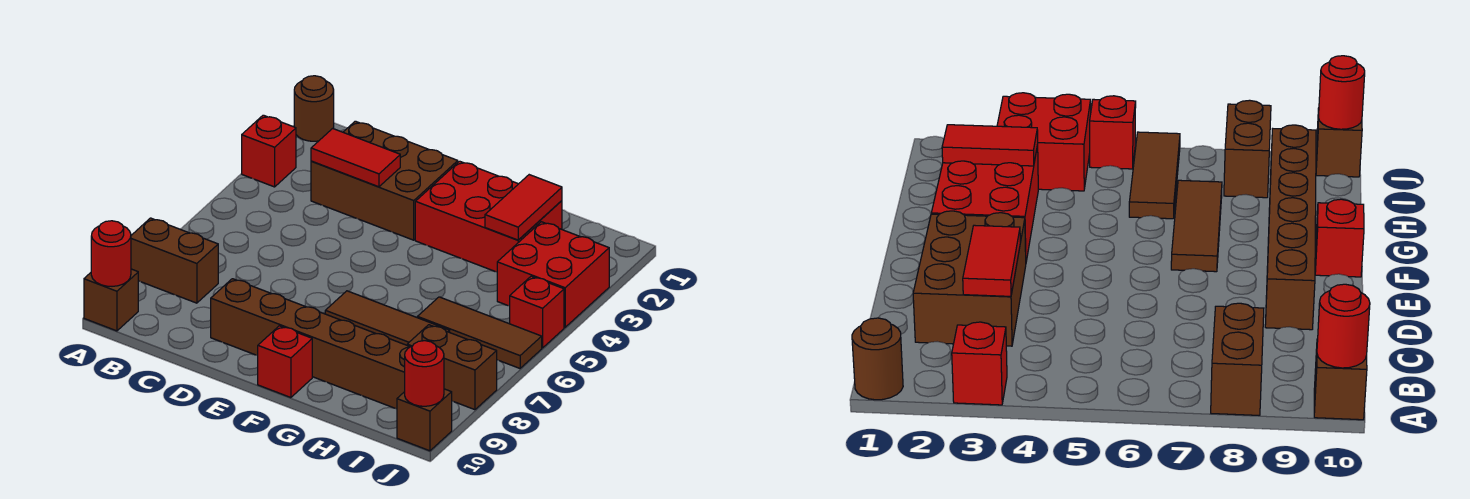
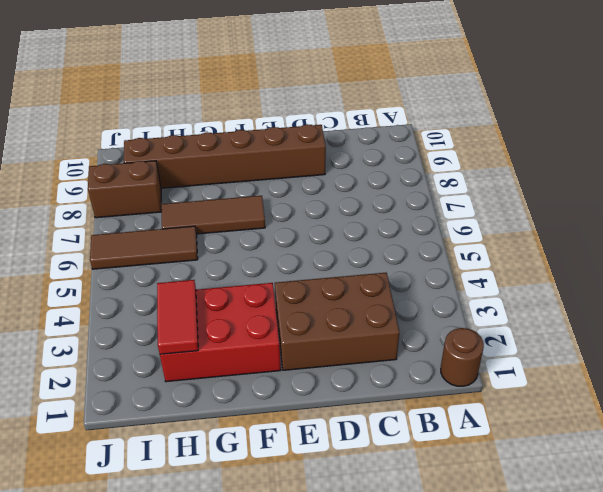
none -> red 1x1 brick [242,115,296,187]
none -> brown 1x2 brick [131,218,218,303]
none -> brown 1x1 brick [84,269,138,331]

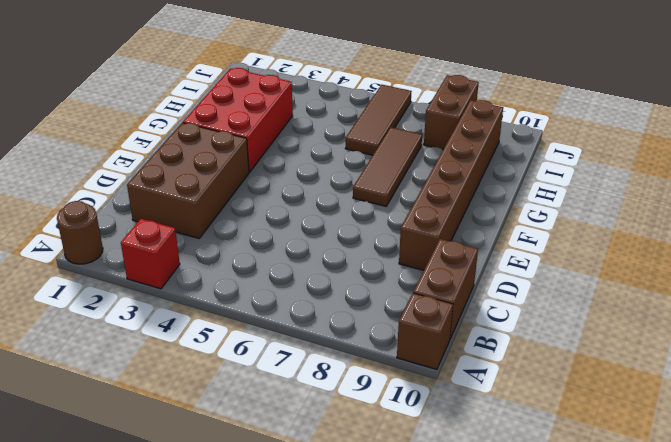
brown 1x2 brick [413,239,478,338] -> brown 1x2 brick moved to [131,218,218,303]
none -> red 1x1 brick [258,326,312,398]
none -> red 2x2 brick [497,222,609,327]
none -> red 1x1 brick [510,276,564,348]

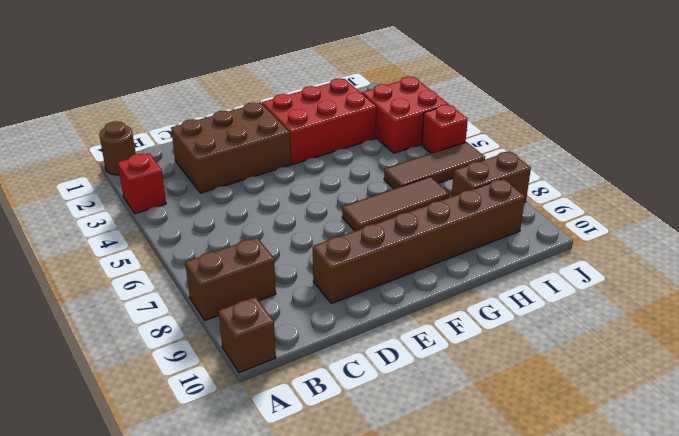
none -> red 1x1 brick [258,326,312,398]
none -> brown 1x1 brick [397,389,452,451]
none -> red 1x1 round brick [91,221,131,286]

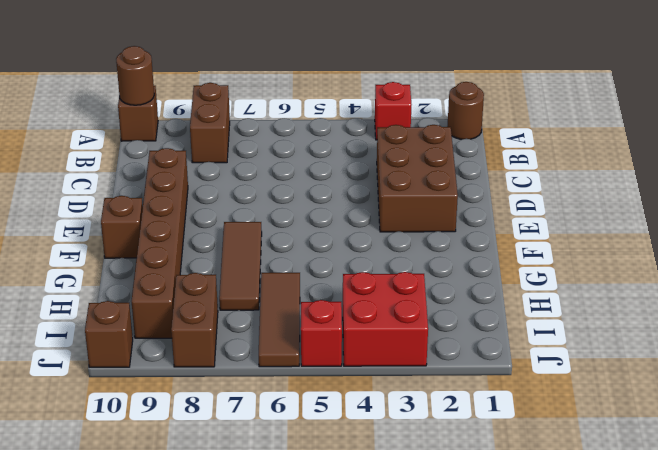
brown 1x1 round brick [116,46,154,105] -> red 1x1 round brick [91,221,131,286]
brown 1x1 brick [101,196,143,258] -> red 1x1 brick [258,326,312,398]
none -> red 2x3 brick [415,161,562,272]
none -> red 1x2 tile [311,128,400,187]
none -> red 1x2 tile [485,175,562,240]

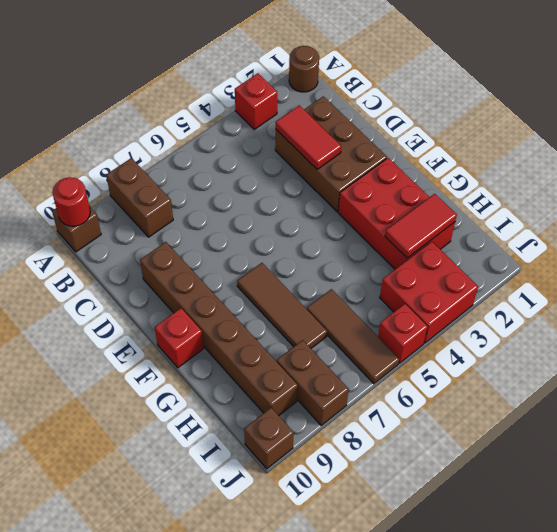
none -> red 1x1 round brick [405,341,444,406]

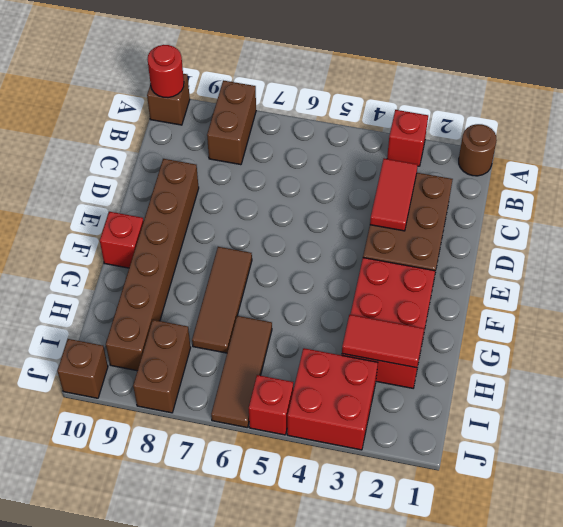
none -> red 1x1 round brick [405,341,444,406]

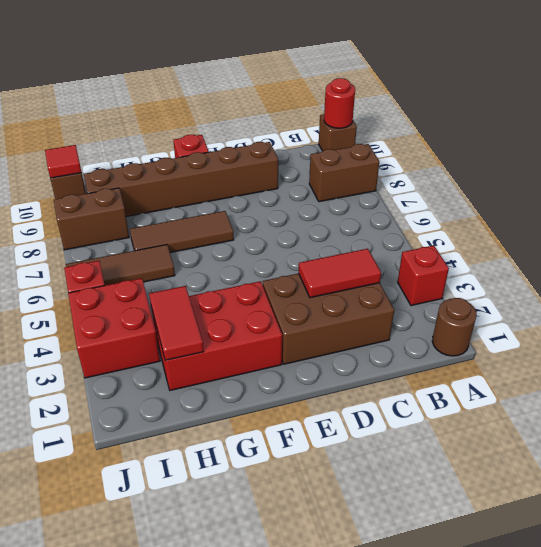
red 1x1 tile [45,145,82,178] -> red 1x1 round brick [405,341,444,406]

